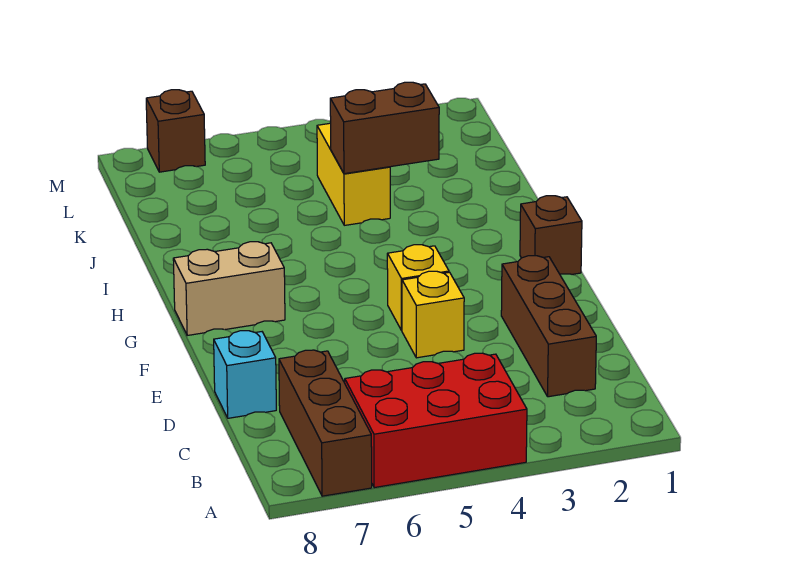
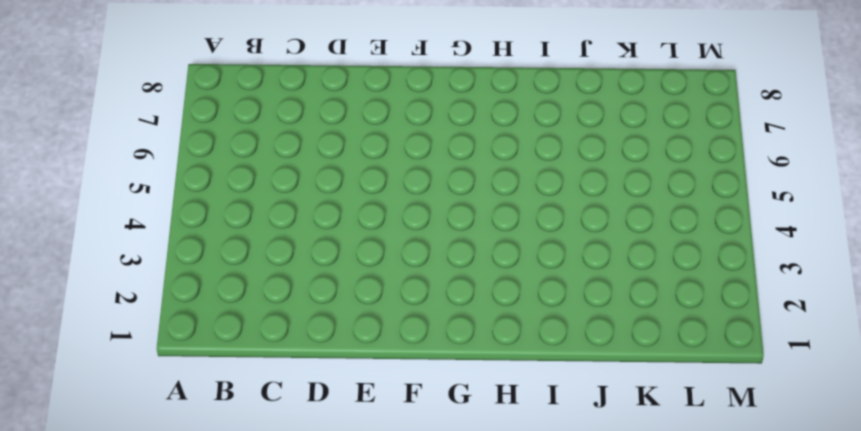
none -> red 2x3 brick [345,353,527,488]
none -> brown 1x3 brick [279,350,372,496]

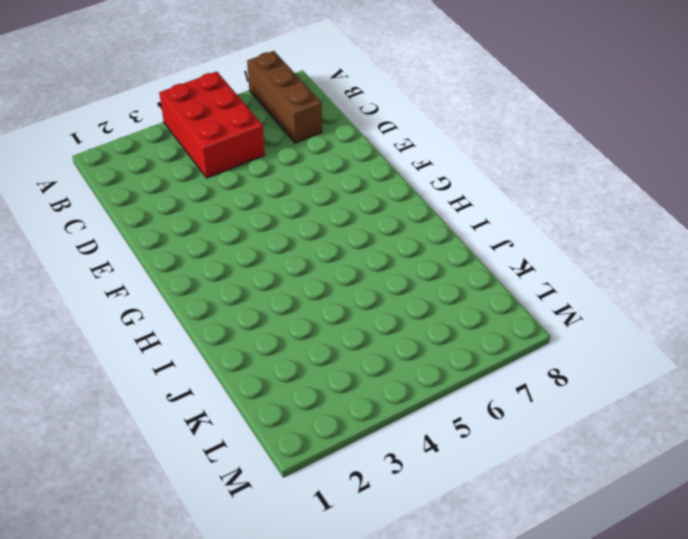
red 2x3 brick [159,72,265,178] -> red 2x3 brick turned to [345,353,527,488]
none -> brown 1x3 brick [501,256,596,397]
none -> cyan 1x1 brick [214,331,276,418]

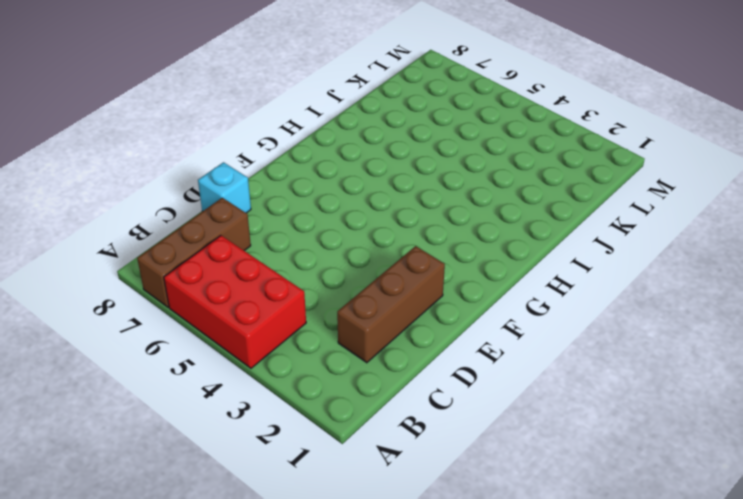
none -> yellow 1x1 brick [402,271,464,358]
none -> yellow 1x1 brick [387,245,449,331]

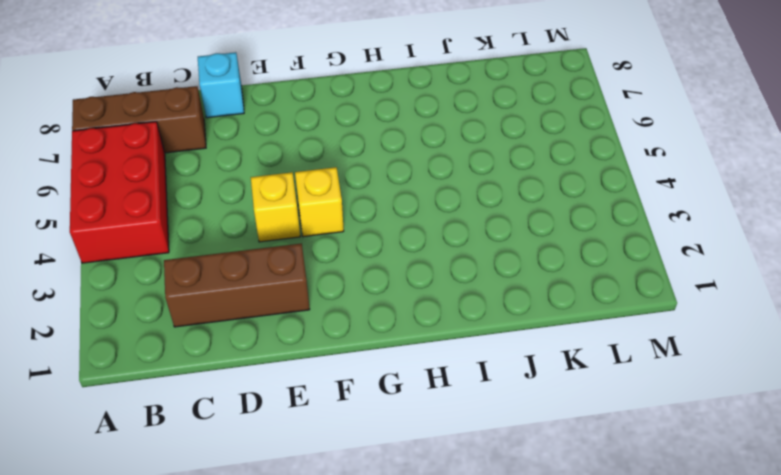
none -> brown 1x1 brick [520,196,582,274]
none -> tan 1x2 brick [173,242,285,335]

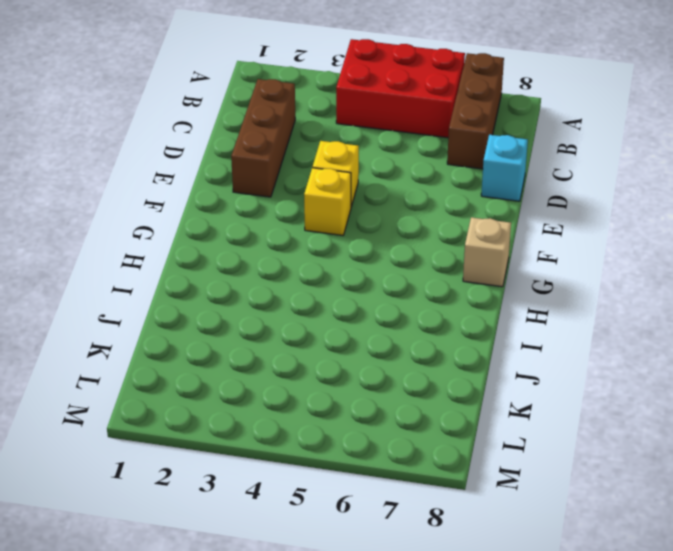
tan 1x1 brick [463,217,511,287] -> tan 1x2 brick [173,242,285,335]
none -> brown 1x1 brick [520,196,582,274]
none -> yellow 1x2 brick [317,123,390,225]

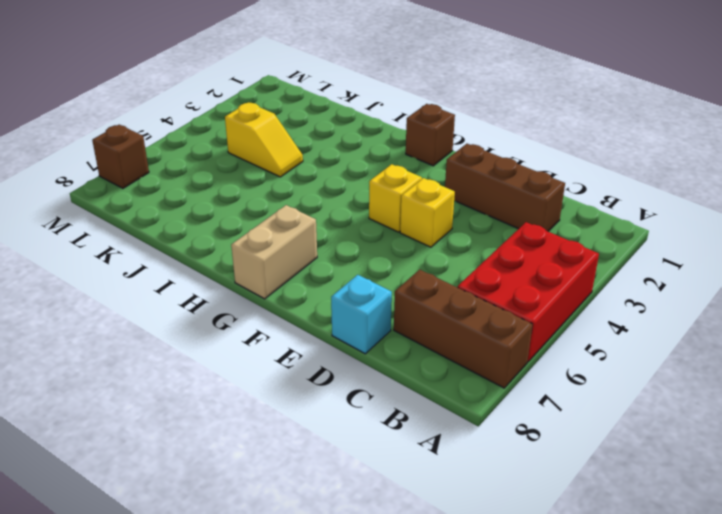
yellow 1x2 slope [225,102,303,177] -> yellow 1x2 brick [317,123,390,225]
none -> brown 1x2 brick [330,82,439,174]

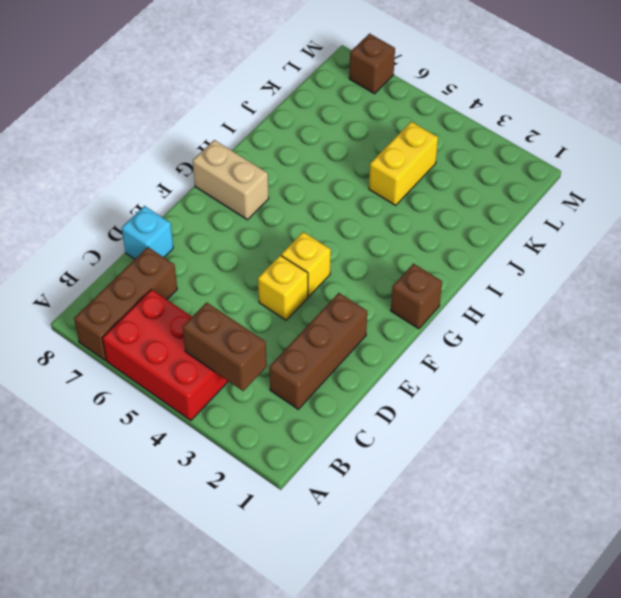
brown 1x2 brick [182,302,267,391] -> brown 1x2 brick moved to [330,82,439,174]

